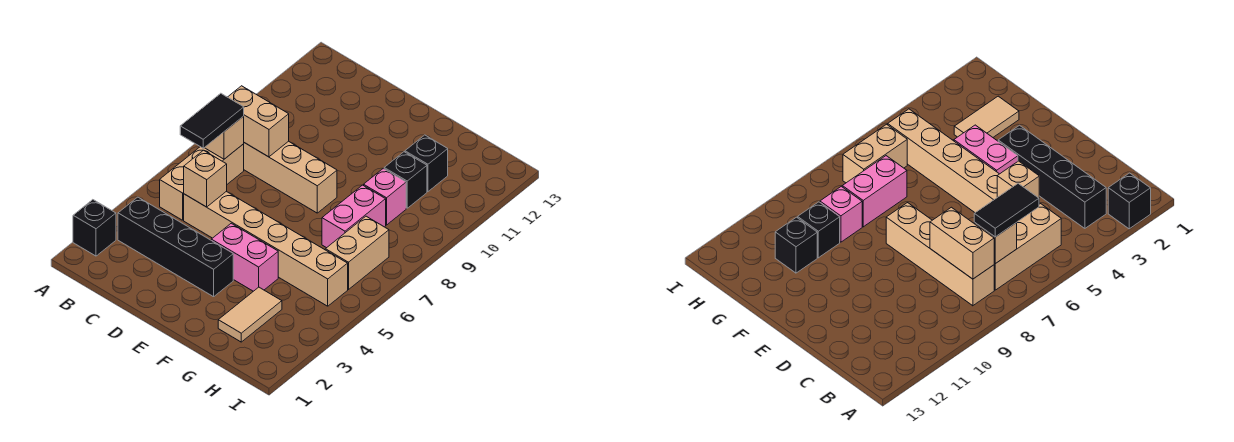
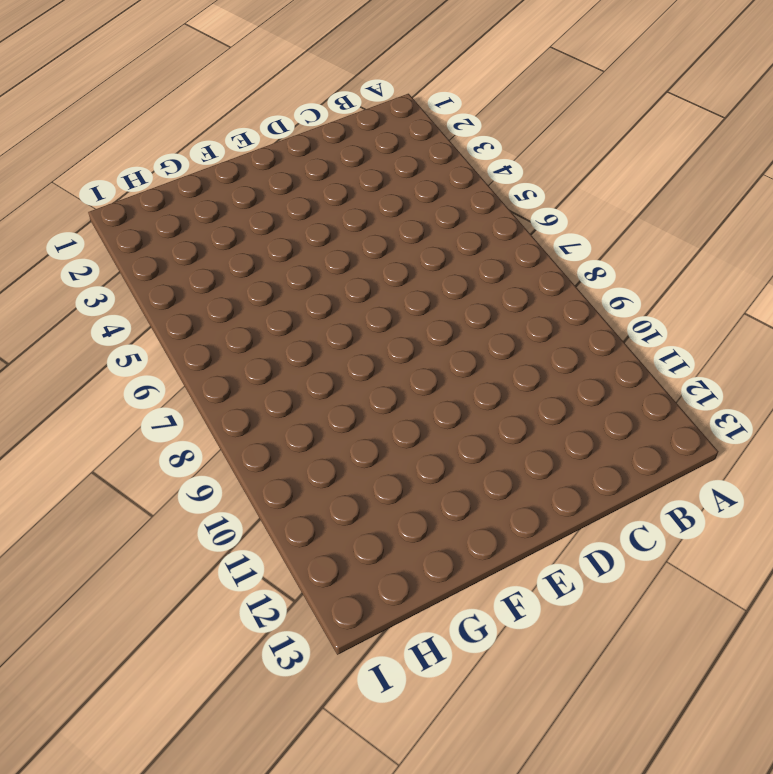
none -> black 1x1 brick [73,200,116,256]
none -> black 1x4 brick [118,197,233,297]
none -> tan 1x3 brick [160,144,244,220]

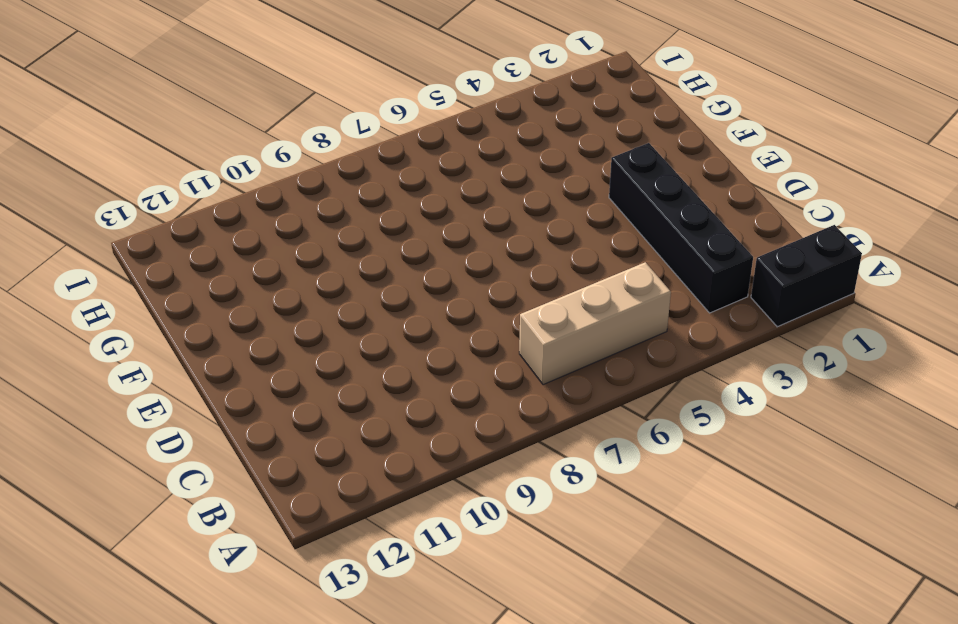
black 1x2 brick [751,225,862,327] -> black 1x1 brick [73,200,116,256]
none -> tan 1x4 brick [244,141,337,213]
none -> tan 1x6 brick [184,192,348,306]
none -> pink 1x2 brick [211,223,278,291]

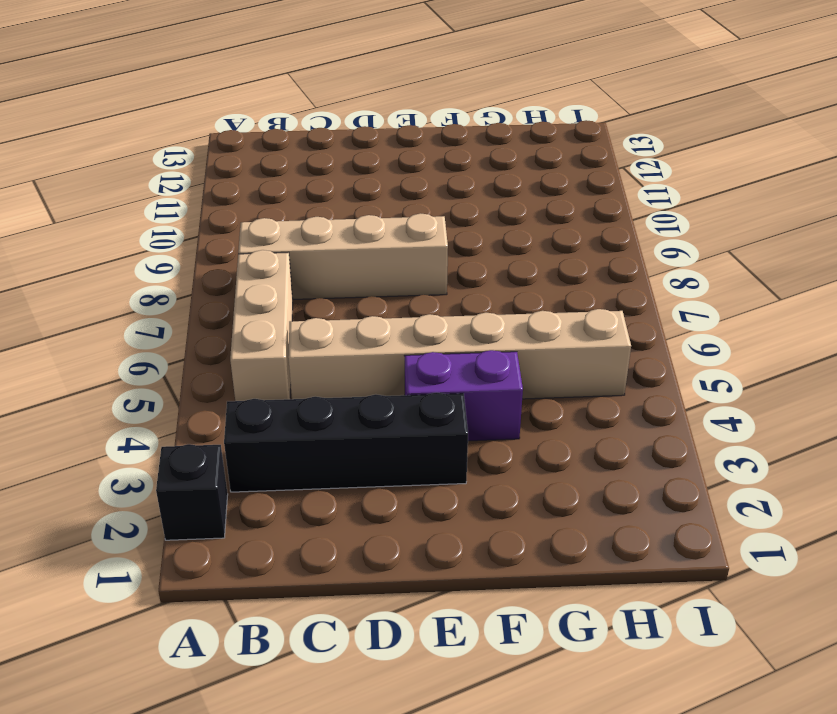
purple 1x2 brick [405,350,523,441] -> pink 1x2 brick [211,223,278,291]
none -> tan 1x2 tile [218,287,282,342]
none -> pink 1x2 brick [322,185,386,248]
none -> pink 1x1 brick [364,168,406,225]

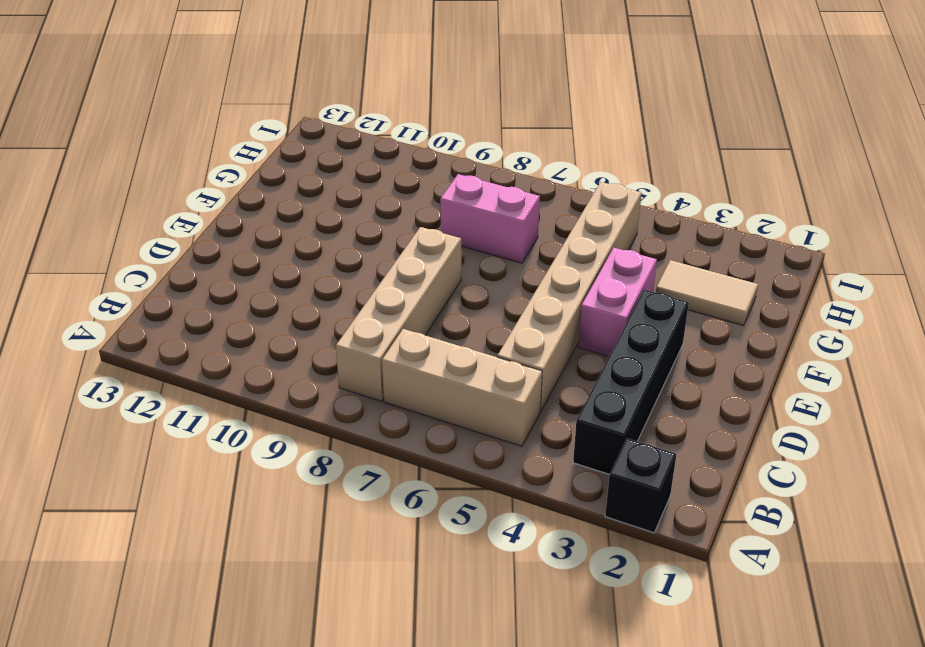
none -> pink 1x1 brick [364,168,406,225]
none -> black 1x1 brick [384,152,427,208]
none -> black 1x1 brick [405,135,448,192]

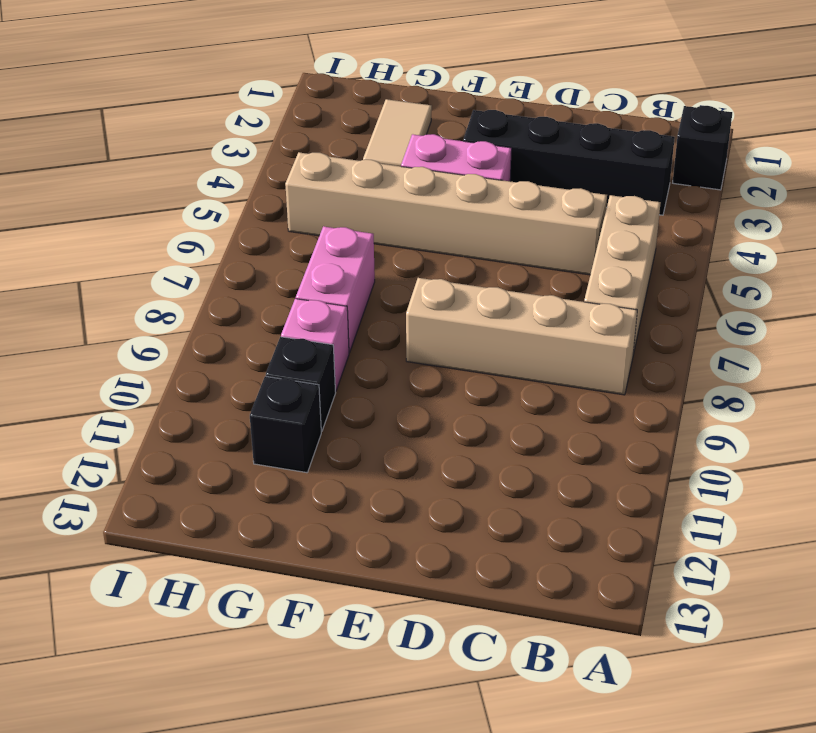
none -> tan 1x2 brick [325,216,389,290]
none -> tan 1x1 brick [205,116,244,159]
none -> tan 1x2 brick [228,86,289,157]

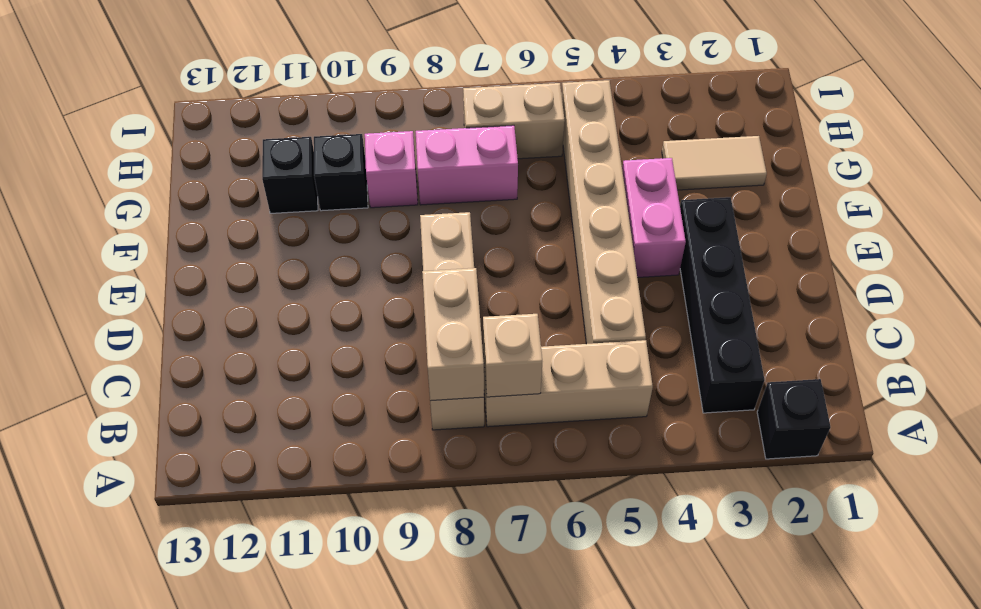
none -> tan 1x1 brick [184,150,227,207]
none -> black 1x2 tile [180,93,244,148]

